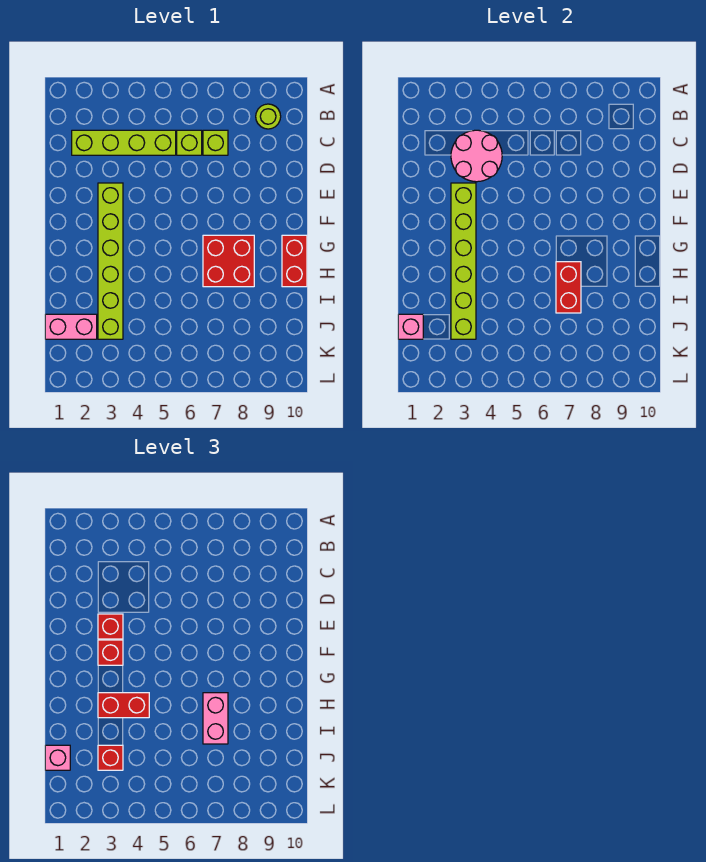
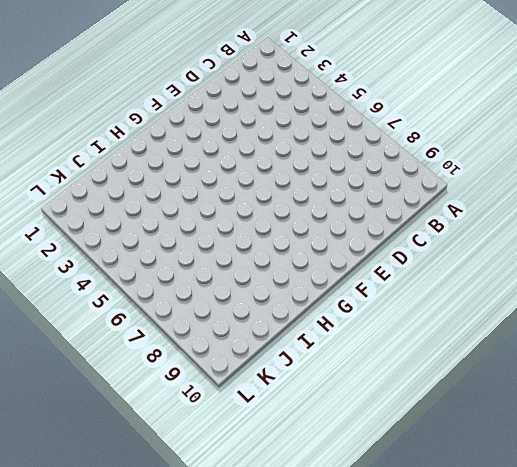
none -> lime 1x1 round brick [256,104,281,129]
none -> lime 1x4 brick [72,130,176,155]
none -> lime 1x1 brick [177,130,202,155]

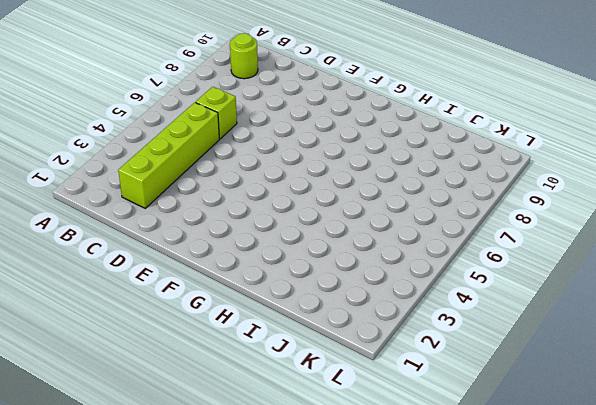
none -> lime 1x1 brick [203,130,228,155]
none -> lime 1x6 brick [98,183,123,339]
none -> red 2x2 brick [203,235,254,287]

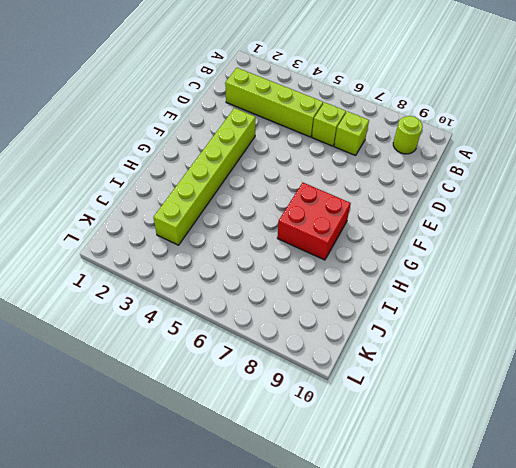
none -> red 1x2 brick [282,235,307,287]
none -> pink 1x2 brick [45,314,97,339]
none -> pink 2x2 round brick [451,130,502,182]

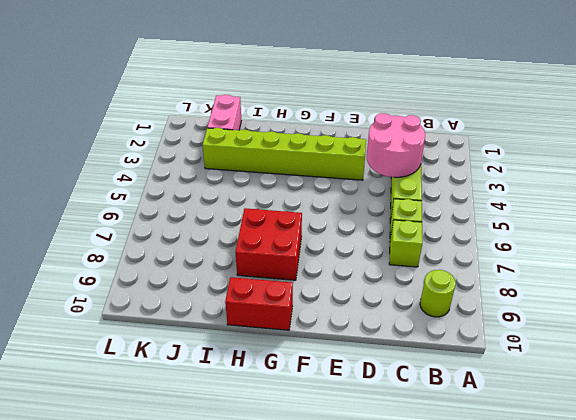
none -> lime 1x6 brick [451,183,476,339]
none -> red 1x2 brick [556,262,581,313]
none -> pink 1x1 brick [398,314,423,339]

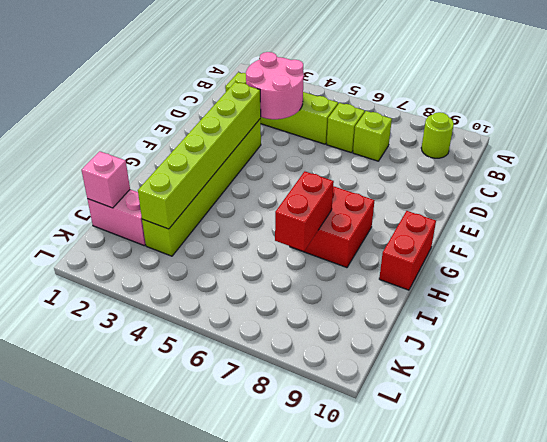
none -> red 1x1 brick [98,614,123,639]
none -> red 1x1 brick [98,640,123,665]
none -> red 1x2 brick [98,693,149,718]

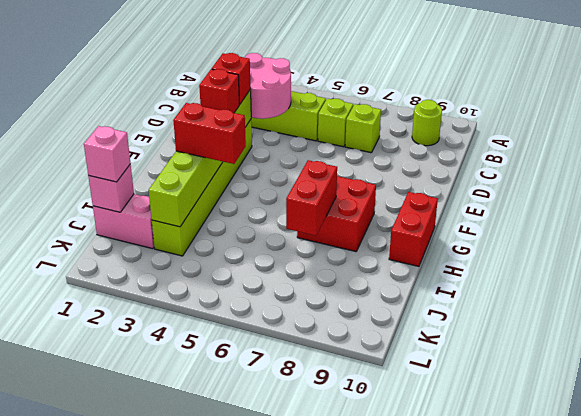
none -> pink 1x2 brick [203,693,228,744]
none -> red 1x1 brick [98,745,123,770]

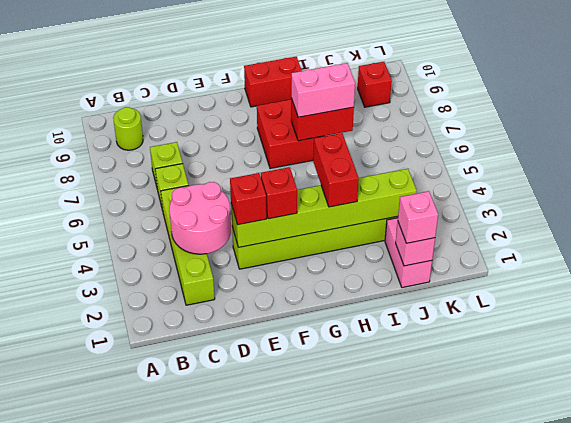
red 1x1 brick [358,62,392,107] -> red 1x1 brick moved to [98,745,123,770]

